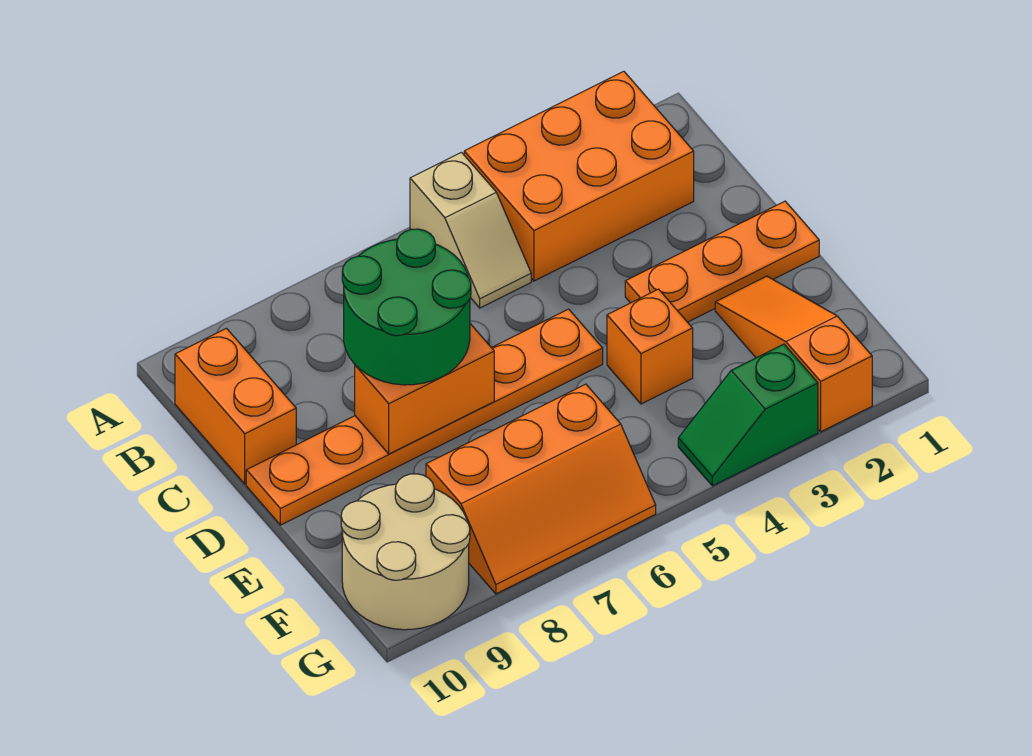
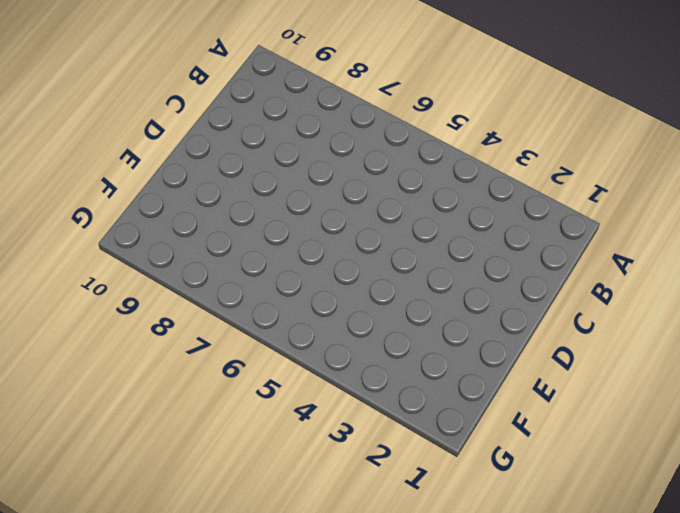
none -> orange 2x3 brick [464,71,694,281]
none -> tan 1x2 slope [410,152,531,308]
none -> orange 1x2 brick [175,328,296,484]

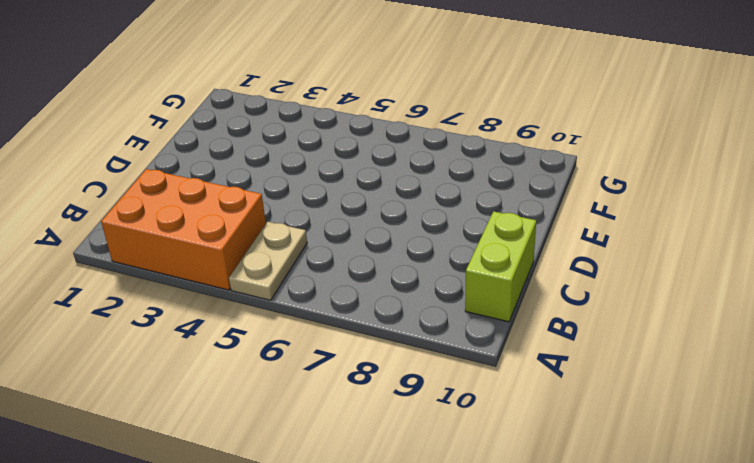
tan 1x2 plate [229,222,307,300] -> tan 1x2 slope [410,152,531,308]
lime 1x2 brick [465,211,536,322] -> orange 1x2 brick [175,328,296,484]
none -> orange 1x3 plate [625,201,819,322]
none -> orange 1x6 plate [246,309,603,525]
none -> orange 1x3 slope [715,276,872,432]

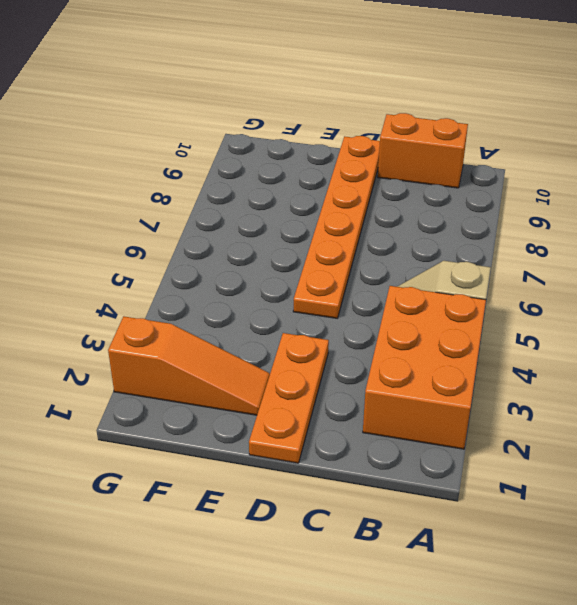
none -> orange 1x1 brick [607,289,693,404]
none -> orange 2x3 slope [426,384,656,594]
none -> tan 2x2 round brick [341,474,470,630]

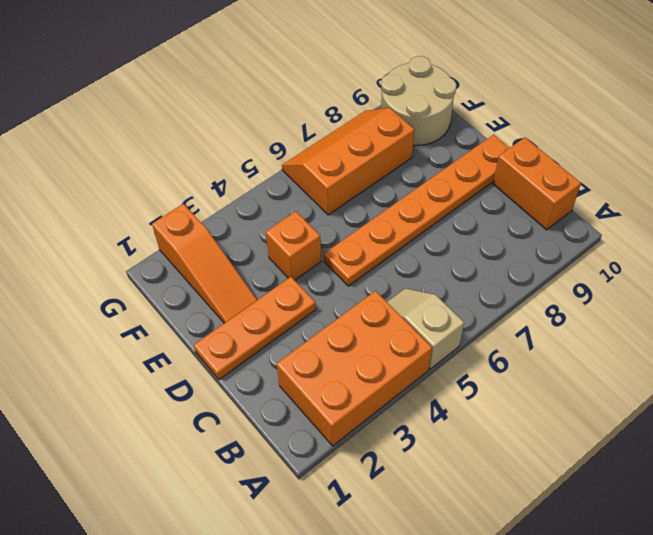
none -> green 1x2 slope [678,344,818,486]
none -> orange 1x2 brick [355,324,494,454]
none -> green 2x2 round brick [342,229,471,385]

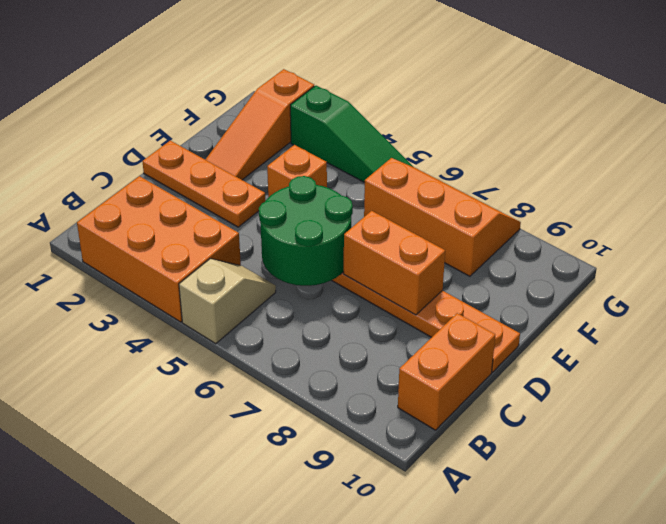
green 2x2 round brick [259,176,353,286] -> green 2x2 round brick moved to [342,229,471,385]
green 1x3 slope [290,86,413,182] -> green 1x2 slope [678,344,818,486]
none -> tan 2x2 round brick [341,474,470,630]

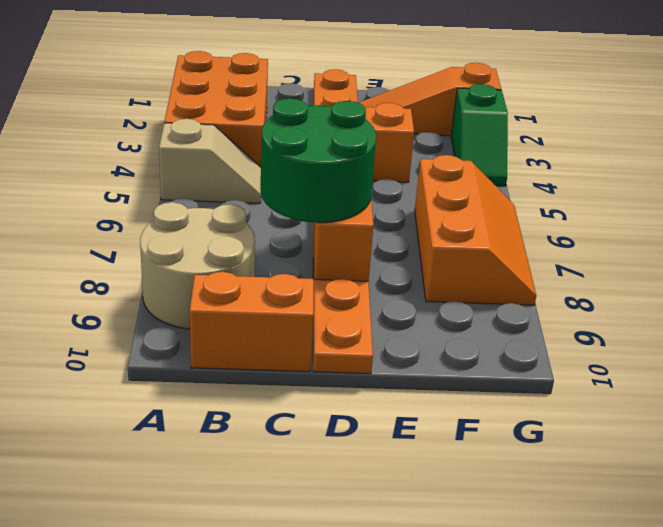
tan 2x2 round brick [140,202,255,329] -> tan 2x2 round brick moved to [341,474,470,630]

